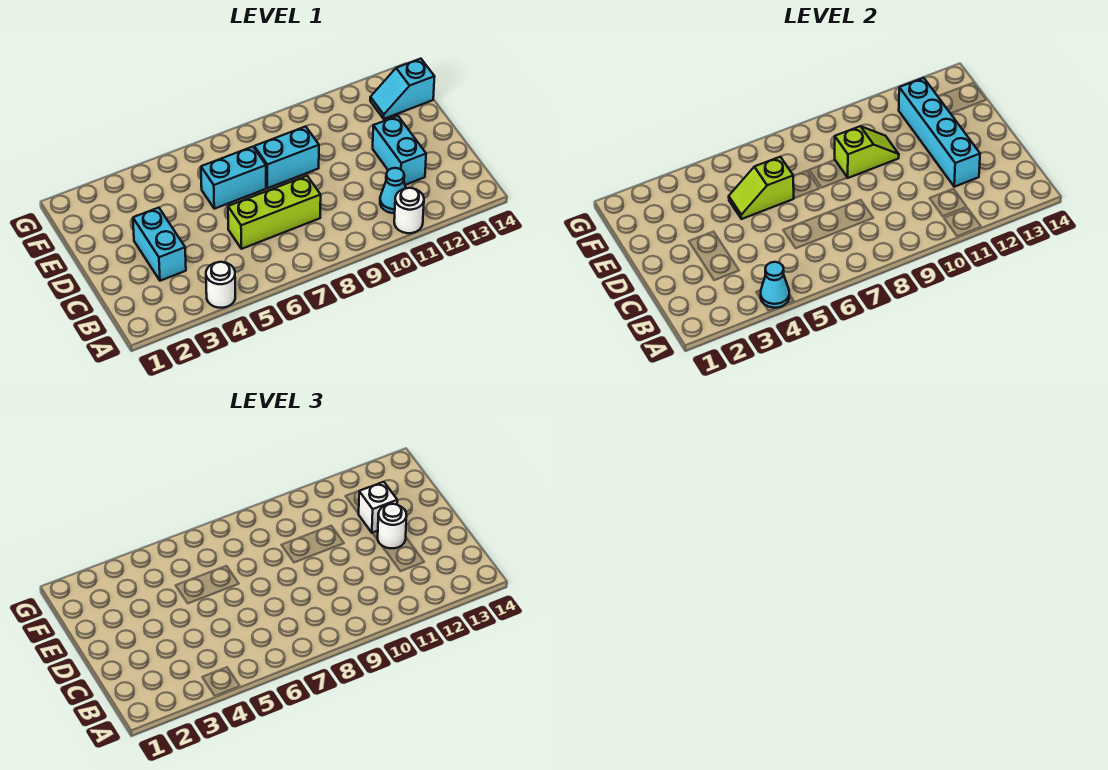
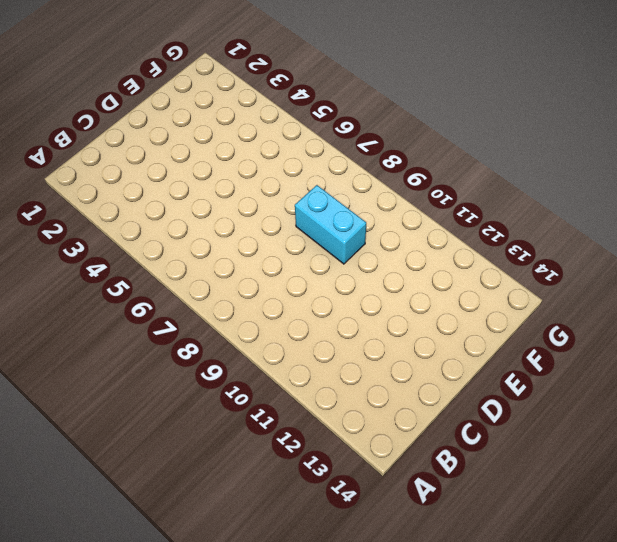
none -> white 1x1 round brick [206,262,235,308]
none -> white 1x1 round brick [394,188,424,233]
none -> cyan 1x1 cone [380,168,406,213]

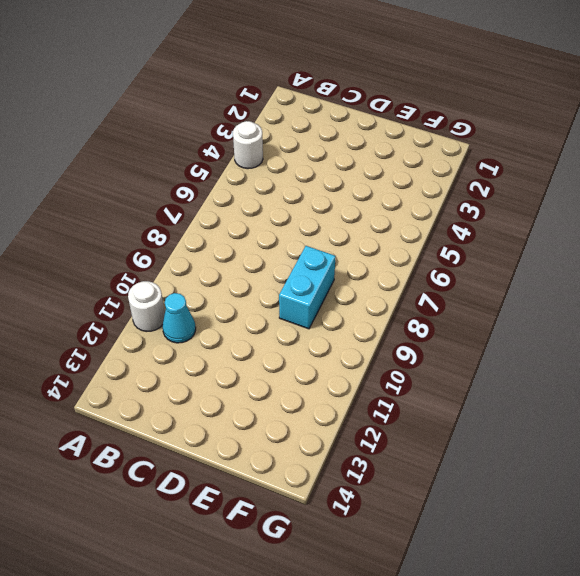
none -> cyan 1x2 brick [133,208,186,281]
none -> lime 1x3 brick [228,176,321,249]
none -> cyan 1x2 brick [373,116,426,185]

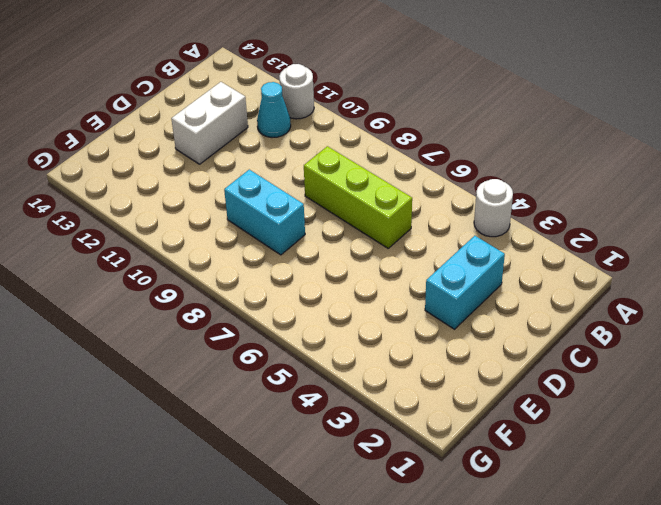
white 1x2 brick [171,82,248,164] -> cyan 1x2 brick [373,116,426,185]
none -> cyan 1x2 brick [201,147,266,209]
none -> cyan 1x2 slope [370,59,435,119]
none -> cyan 1x1 cone [760,262,789,308]

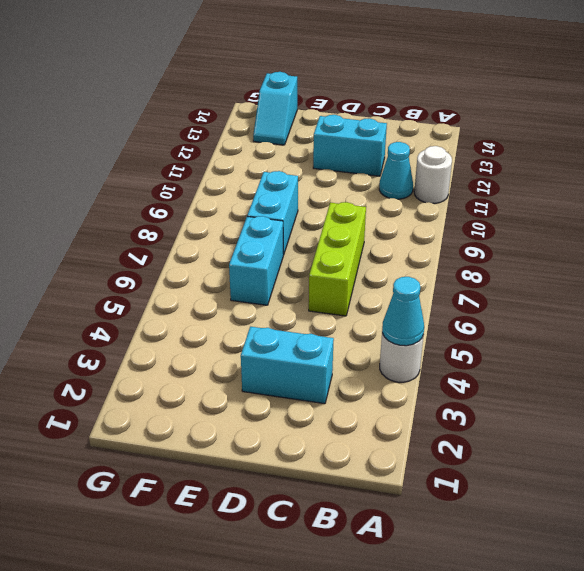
none -> cyan 1x4 brick [899,78,980,187]
none -> lime 1x2 slope [729,157,794,219]
none -> lime 1x2 slope [835,126,899,178]

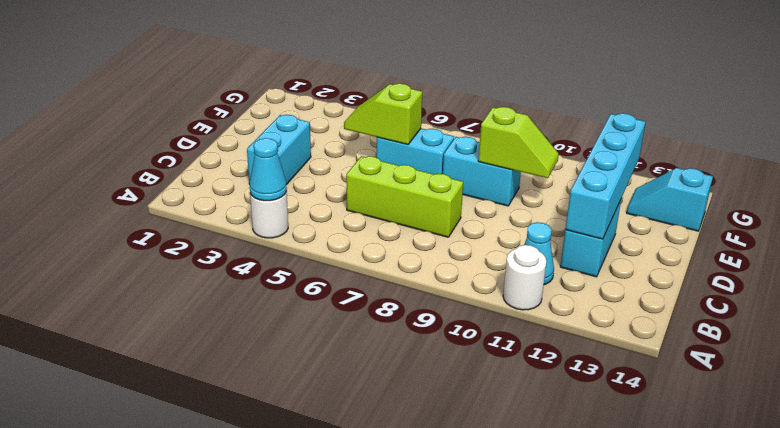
none -> white 1x1 round brick [378,504,407,548]
none -> white 1x1 brick [359,482,397,533]

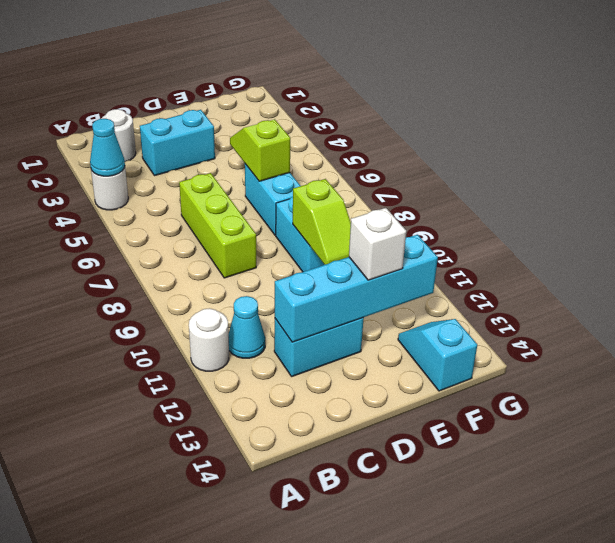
white 1x1 round brick [101,109,136,162] -> white 1x1 round brick moved to [378,504,407,548]

